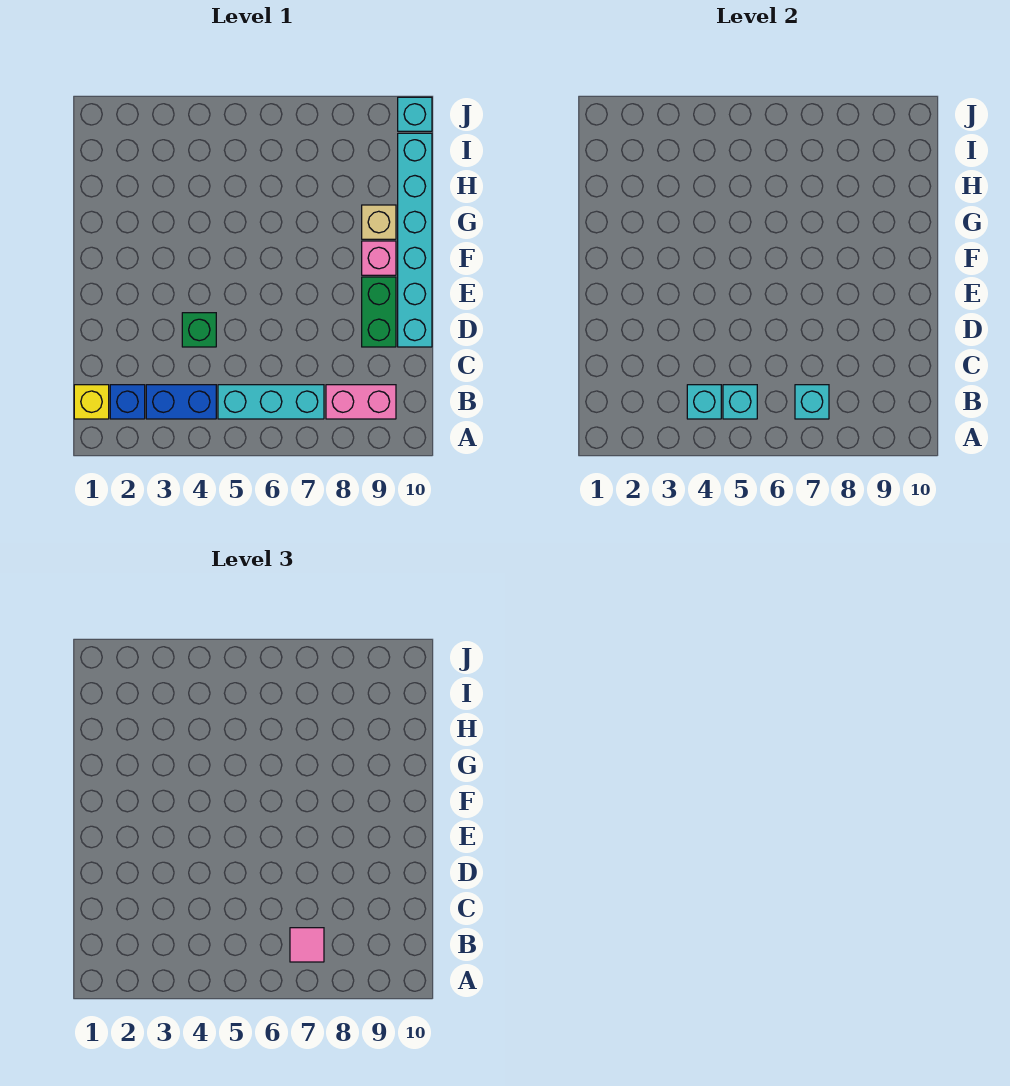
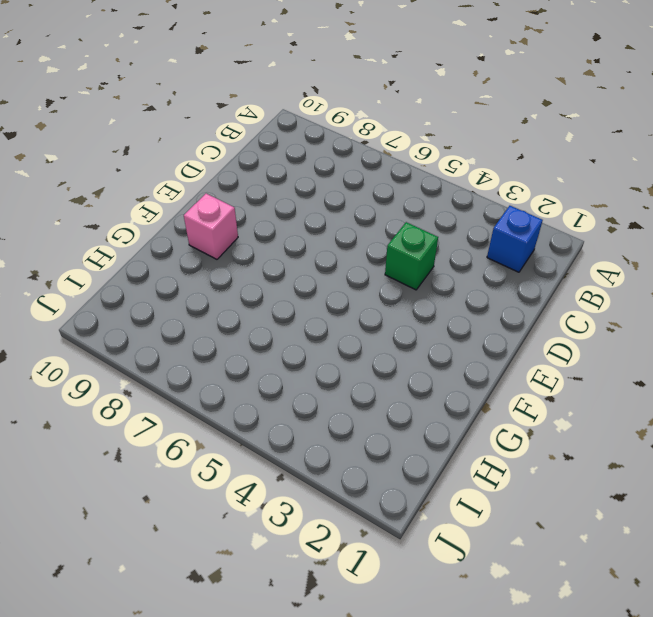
none -> yellow 1x1 brick [74,385,109,419]
none -> blue 1x2 brick [146,385,216,419]
none -> cyan 1x3 brick [218,385,324,419]

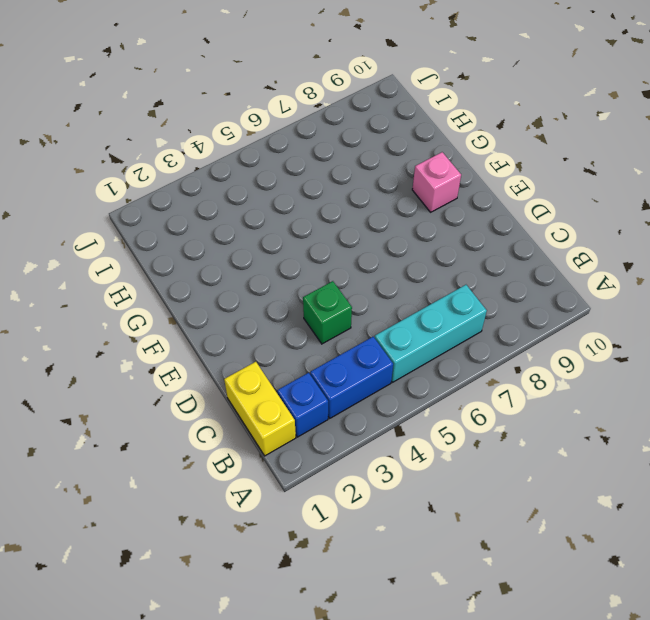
yellow 1x2 brick [224,362,296,456] -> yellow 1x1 brick [74,385,109,419]
none -> pink 1x2 brick [326,385,396,419]
none -> green 1x2 brick [362,277,396,347]
none -> cyan 1x6 brick [398,133,432,347]

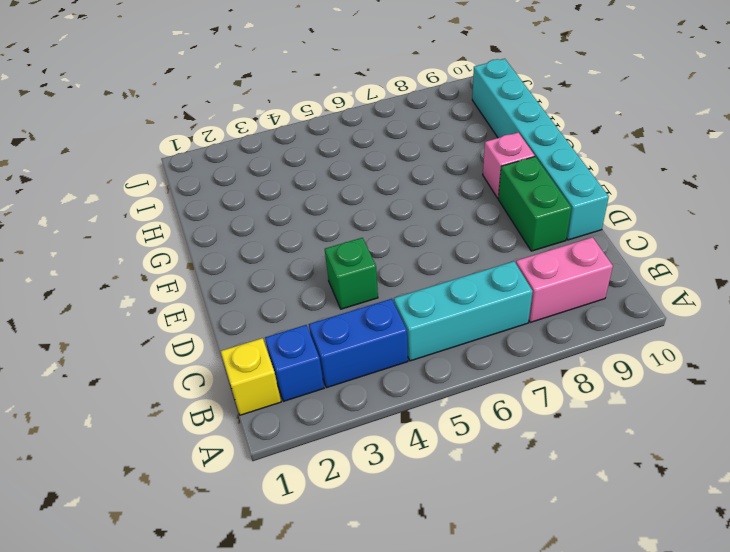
none -> tan 1x1 brick [362,205,396,239]
none -> cyan 1x1 brick [398,97,432,131]
none -> cyan 1x1 brick [687,385,721,419]

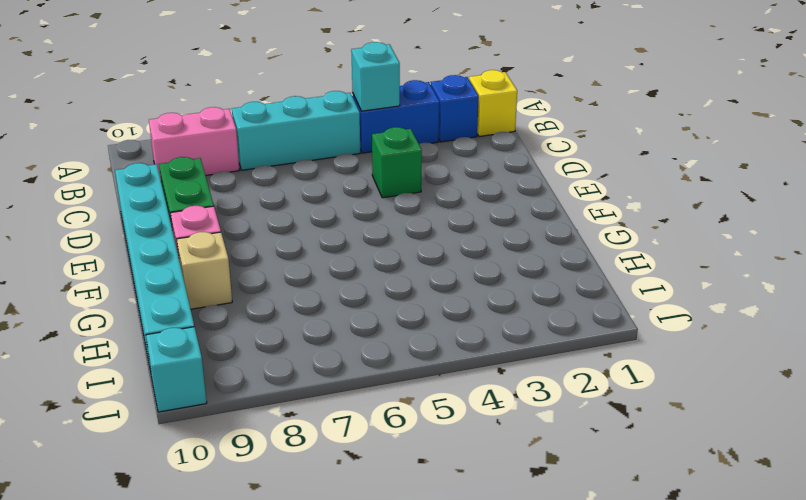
none -> cyan 1x1 brick [723,385,757,419]
none -> cyan 1x1 brick [795,385,829,419]
none -> pink 1x1 tile [290,928,324,962]

